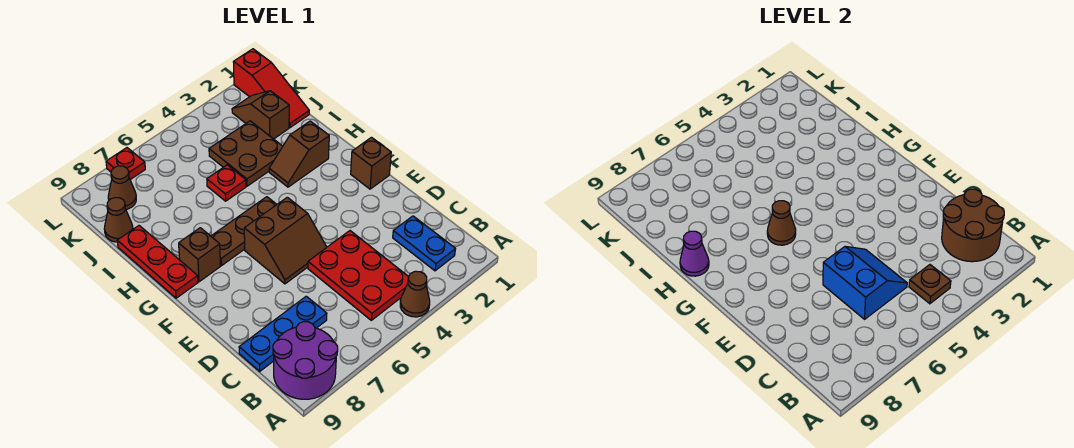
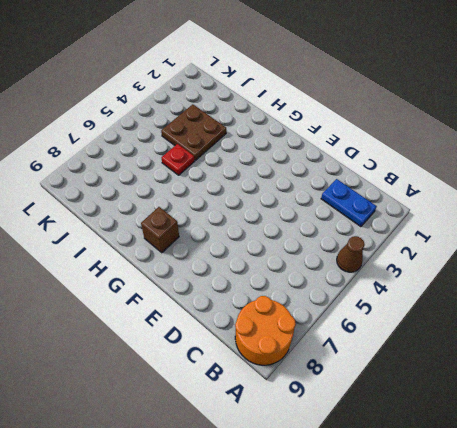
orange 2x2 round brick [235,296,296,365] -> purple 2x2 round brick [273,322,338,399]
none -> red 2x3 plate [308,231,408,320]
none -> blue 1x3 plate [239,296,327,371]
none -> brown 2x2 slope [244,197,327,284]

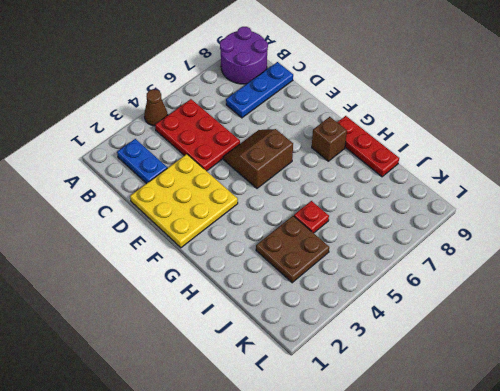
yellow 3x3 plate [130,154,238,248] -> brown 1x1 brick [351,137,391,189]
none -> brown 1x3 plate [211,197,277,265]
none -> brown 1x2 slope [269,121,329,187]
none -> red 1x3 slope [234,49,309,128]

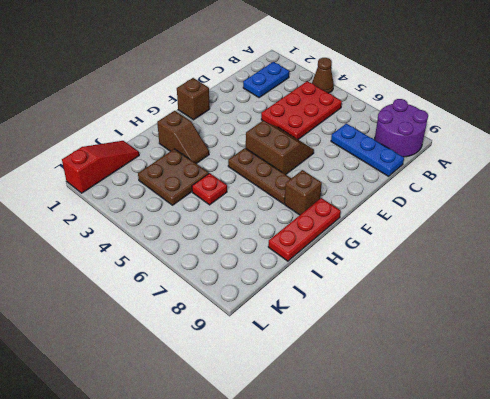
none -> brown 1x2 slope [232,91,289,139]
none -> brown 1x1 cone [104,198,133,242]
none -> brown 1x1 cone [108,166,136,210]

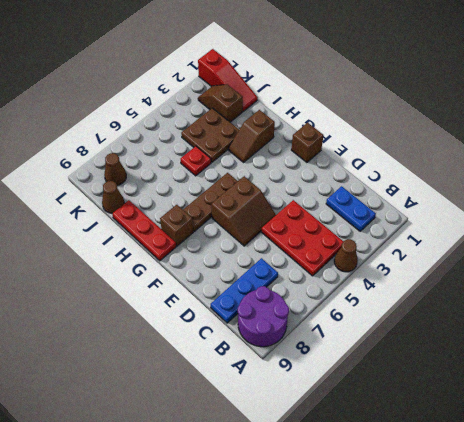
none -> red 1x1 plate [106,148,145,180]
none -> brown 2x2 round brick [942,189,1004,262]
none -> brown 1x1 plate [909,265,951,304]

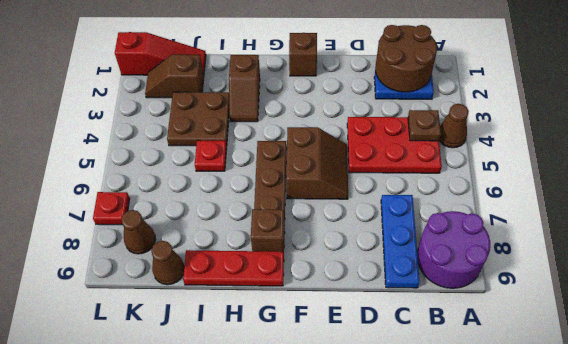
none -> blue 2x2 slope [823,246,907,319]
none -> brown 1x1 cone [767,201,796,245]
none -> purple 1x1 cone [680,231,709,276]

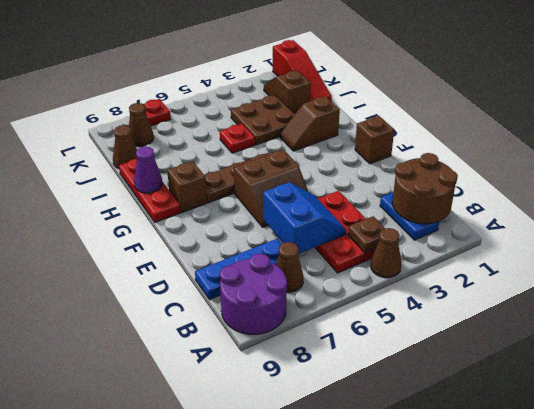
brown 1x1 cone [276,242,303,292] -> brown 1x1 cone moved to [767,201,796,245]

